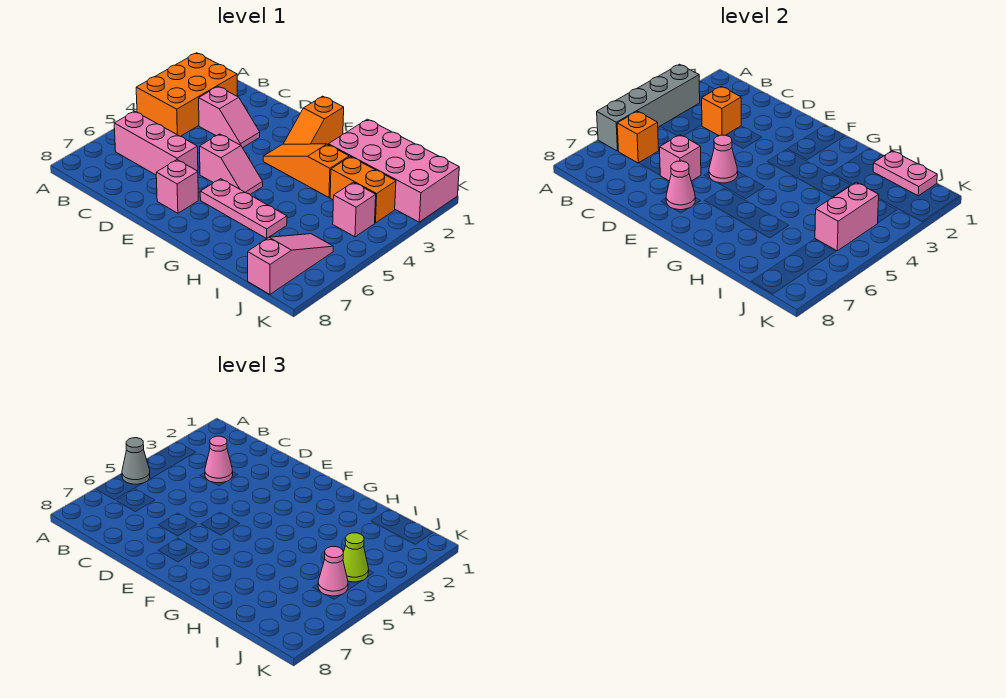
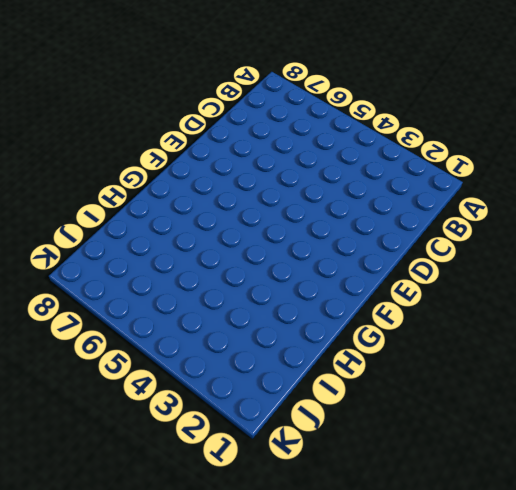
none -> orange 2x3 brick [136,53,237,136]
none -> pink 1x3 brick [114,111,198,175]
none -> pink 1x2 slope [199,87,260,148]

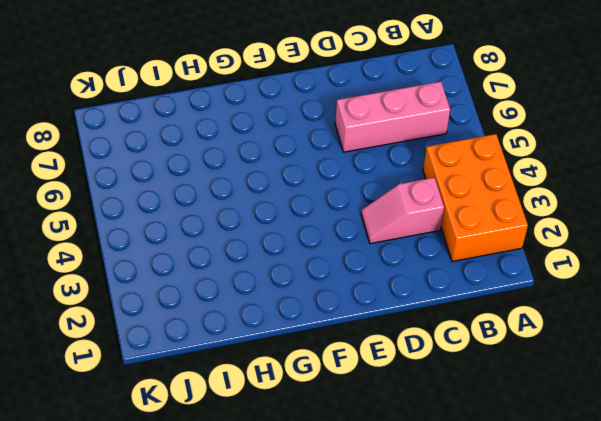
none -> pink 1x2 slope [200,134,263,194]
none -> pink 1x1 brick [156,160,198,213]
none -> orange 1x2 slope [284,96,344,144]

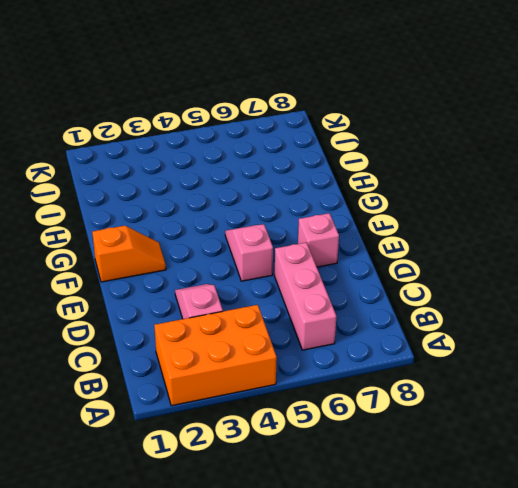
none -> orange 1x3 slope [263,144,349,198]
none -> pink 1x3 plate [200,179,287,239]
none -> pink 2x4 brick [328,119,459,222]

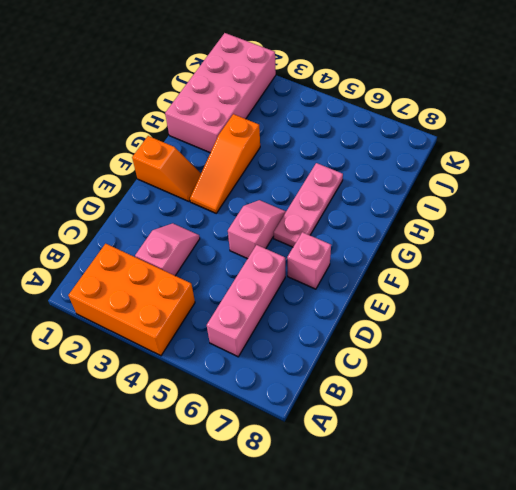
none -> orange 1x2 brick [330,157,396,223]
none -> pink 1x1 brick [333,182,376,237]
none -> pink 1x3 slope [248,234,333,294]

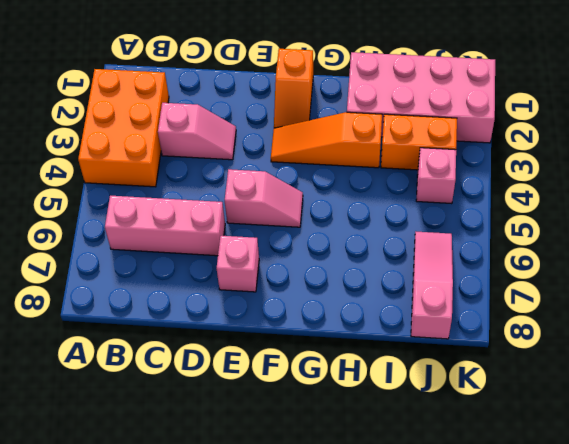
none -> pink 1x3 plate [200,179,287,239]
none -> grey 1x4 brick [597,64,700,151]
none -> orange 1x1 brick [617,111,659,163]

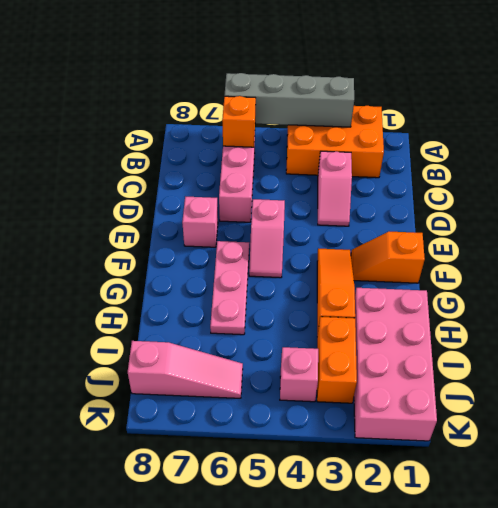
none -> orange 1x1 brick [702,87,741,136]
none -> pink 1x1 brick [660,135,701,181]
none -> pink 1x1 cone [709,135,738,183]

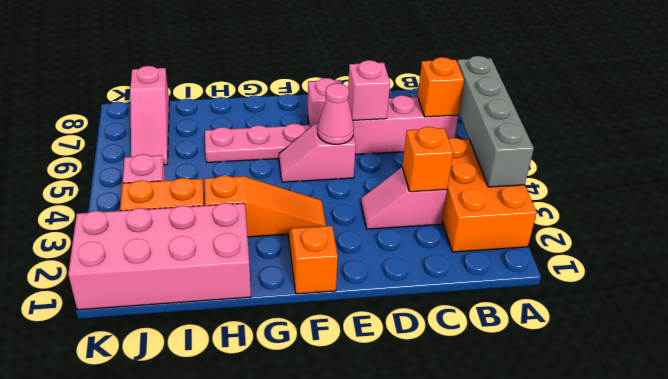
none -> pink 1x1 cone [666,161,695,210]
none -> pink 1x2 plate [873,151,937,196]
none -> pink 1x2 brick [815,182,879,251]

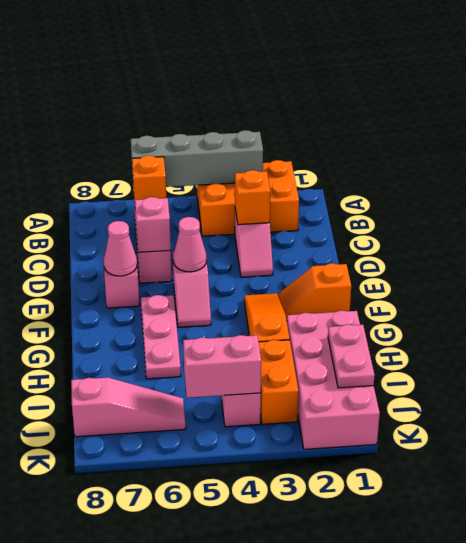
none -> grey 1x1 cone [122,438,150,484]
none -> pink 1x1 cone [205,436,233,483]
none -> lime 1x1 cone [343,533,369,582]

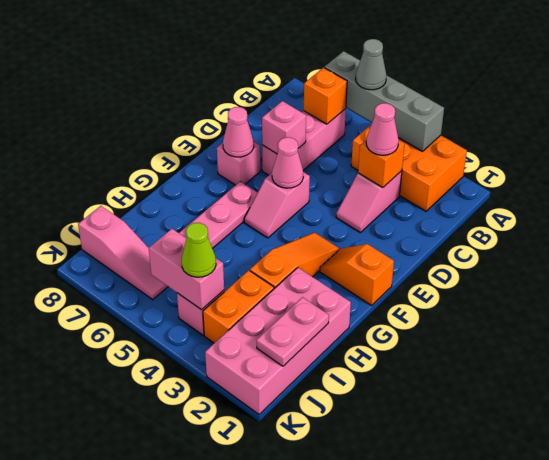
none -> pink 1x1 cone [318,547,348,596]

